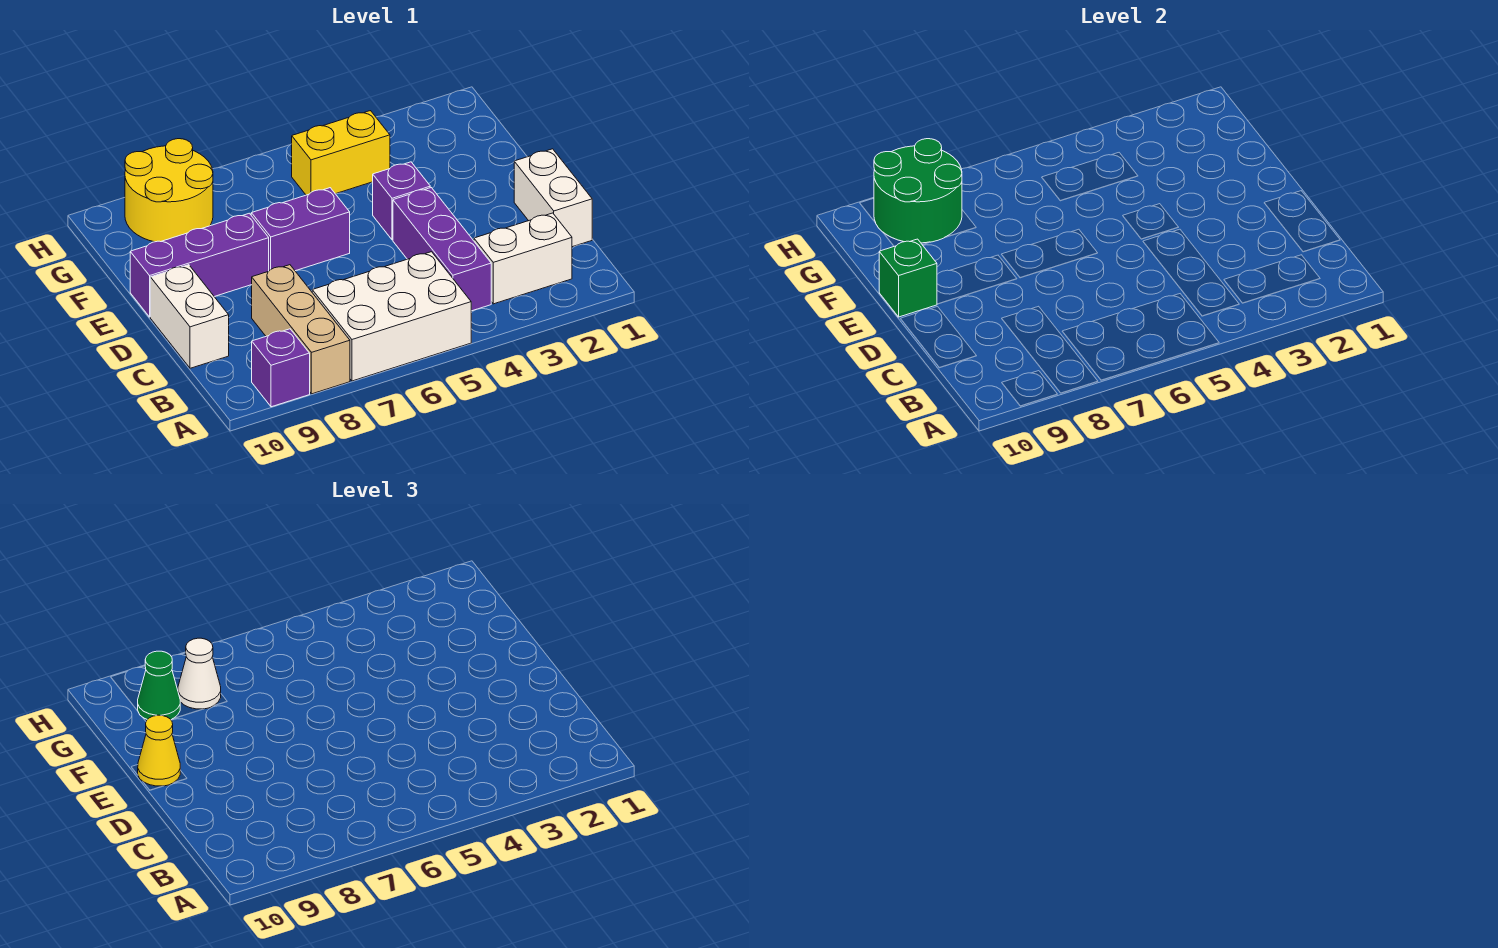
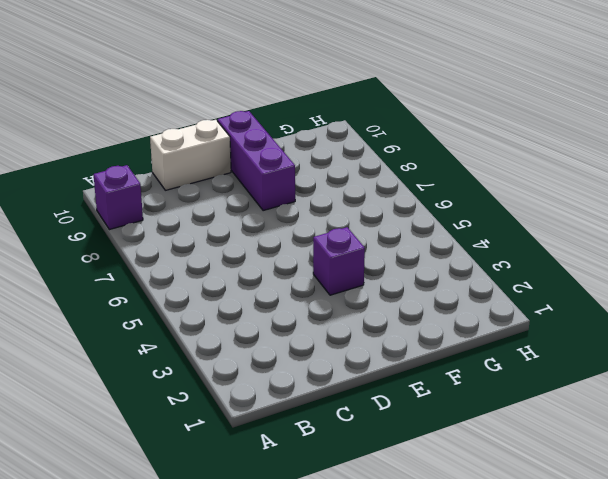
none -> white 2x3 brick [312,252,471,381]
none -> tan 1x3 brick [252,265,350,394]
none -> white 1x2 brick [474,213,572,304]

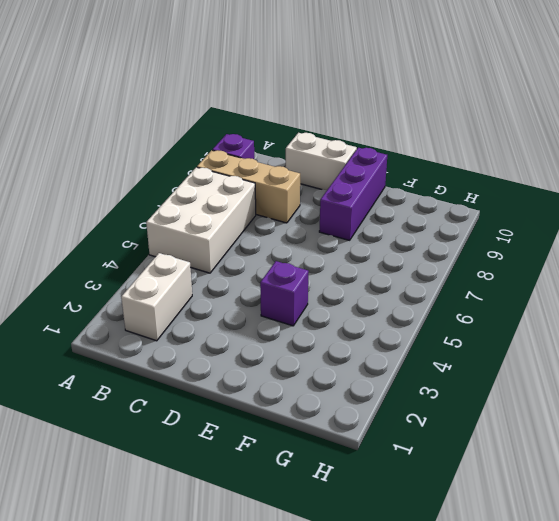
none -> purple 1x3 brick [393,188,491,311]
none -> white 1x2 brick [514,149,592,247]
none -> purple 1x2 brick [251,188,350,271]

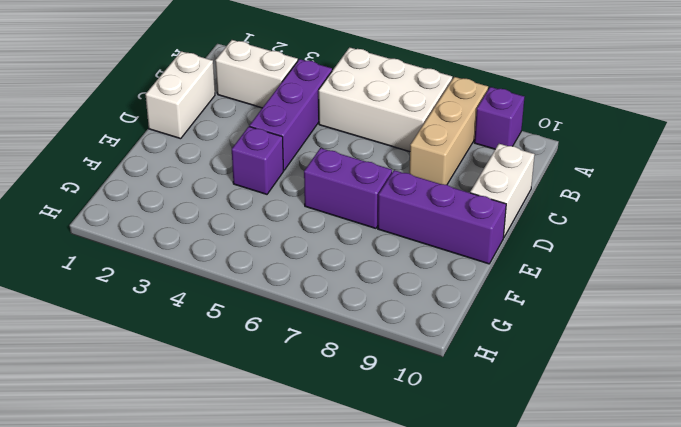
none -> yellow 1x2 brick [292,111,390,195]
none -> yellow 2x2 round brick [125,139,213,242]
none -> green 1x1 brick [879,239,937,317]

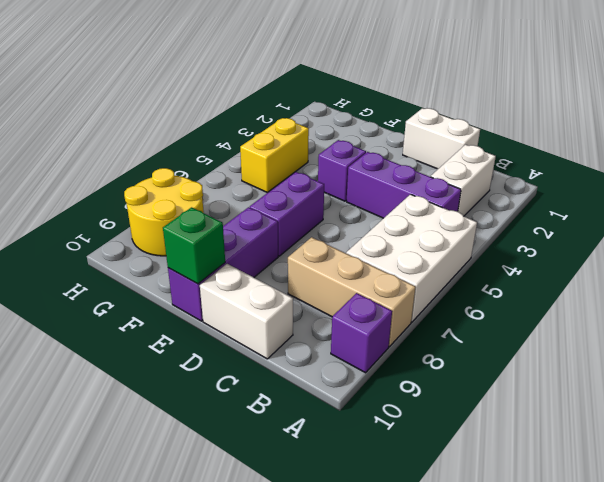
none -> green 2x2 round brick [874,139,962,243]
none -> yellow 1x1 cone [138,715,180,786]
none -> white 1x1 cone [178,638,221,709]

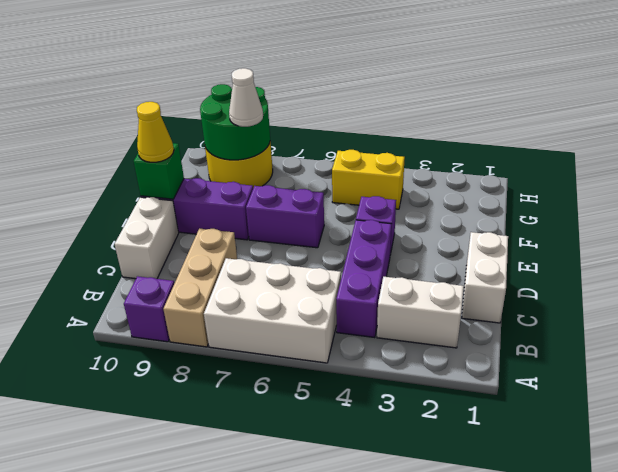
none -> green 1x1 cone [138,651,180,720]

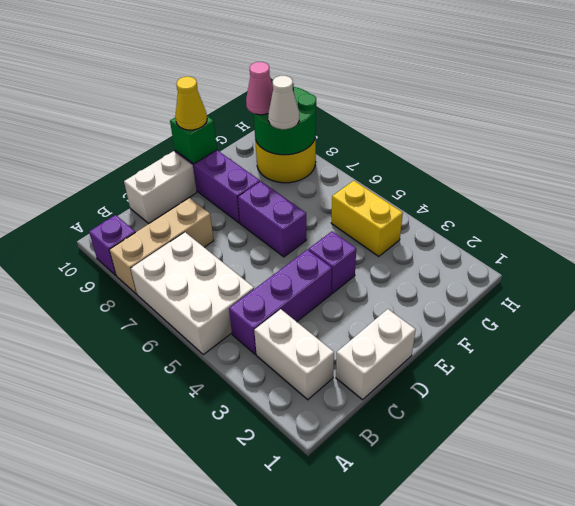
pink 1x1 cone [246,62,273,115] -> green 1x1 cone [138,651,180,720]

